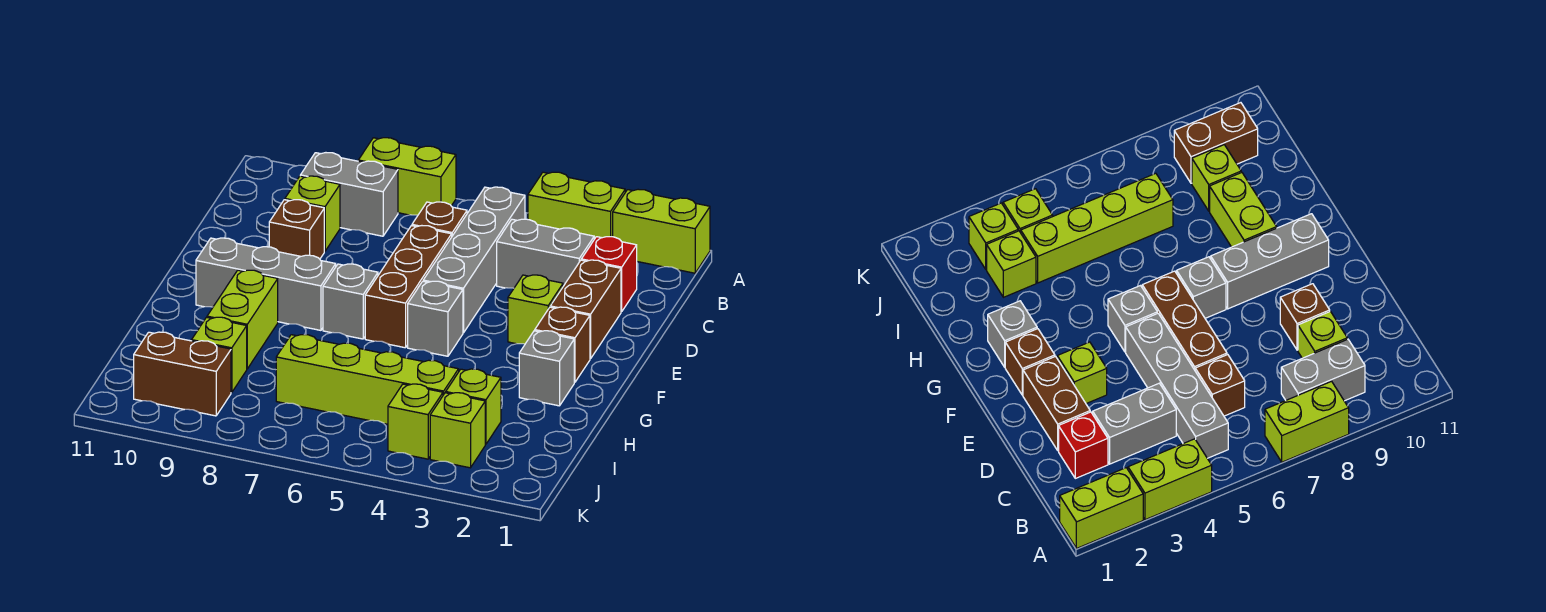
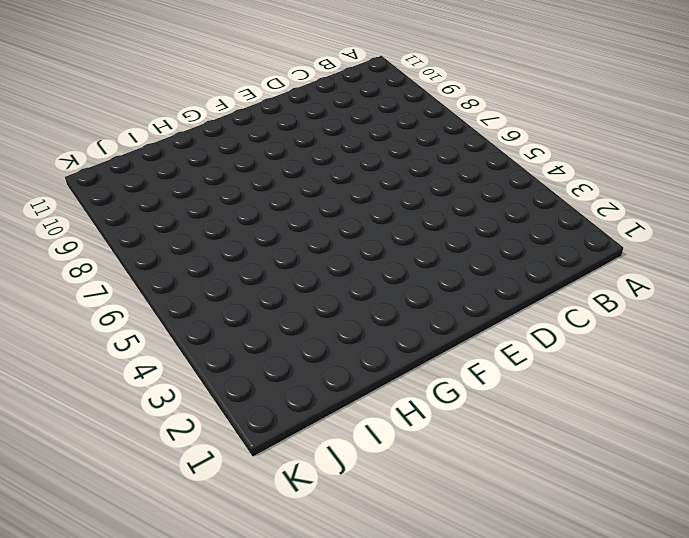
none -> lime 1x2 brick [613,189,710,273]
none -> lime 1x2 brick [528,172,625,239]
none -> lime 1x2 brick [358,138,456,215]

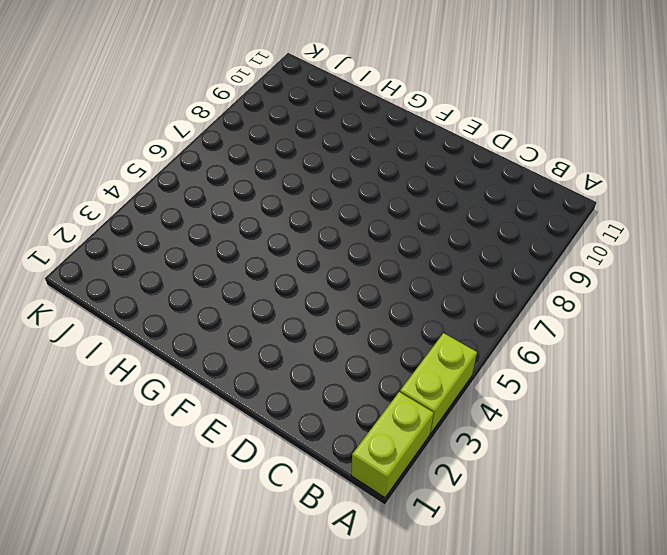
none -> lime 1x2 brick [358,138,456,215]
none -> grey 1x4 brick [423,187,525,333]
none -> grey 1x2 brick [300,153,398,236]

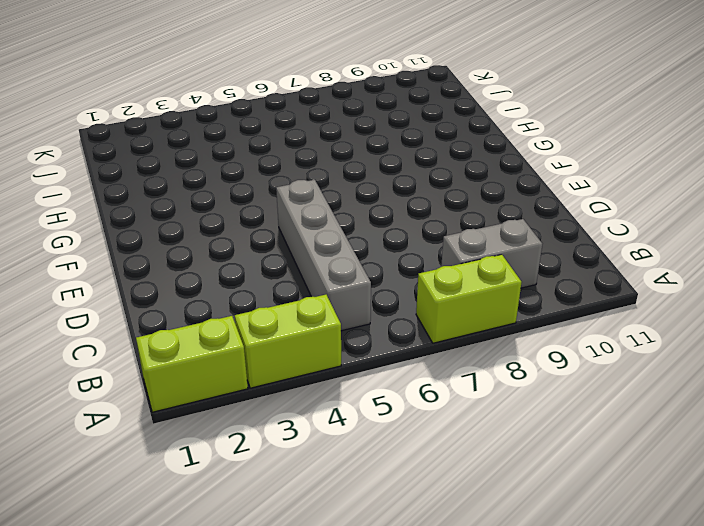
none -> red 1x1 brick [581,237,637,312]
none -> grey 1x2 brick [497,219,594,288]
none -> brown 1x1 brick [412,202,467,236]

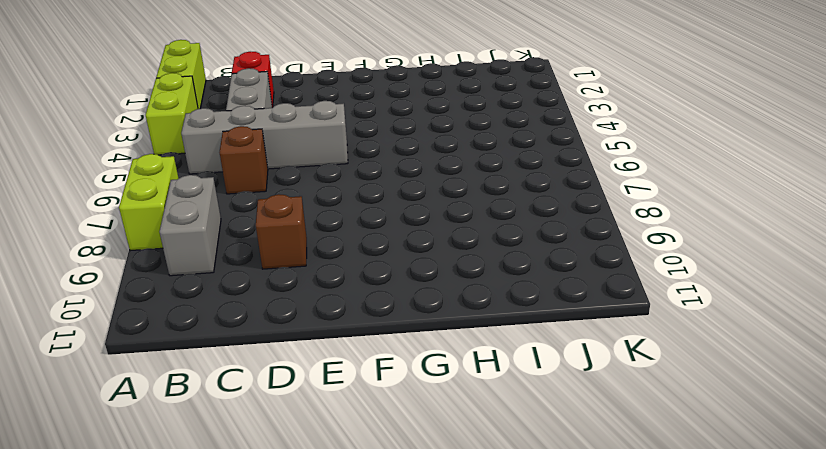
none -> lime 1x1 brick [285,176,340,251]
none -> brown 1x2 brick [550,260,621,359]
none -> brown 1x3 brick [365,226,452,348]

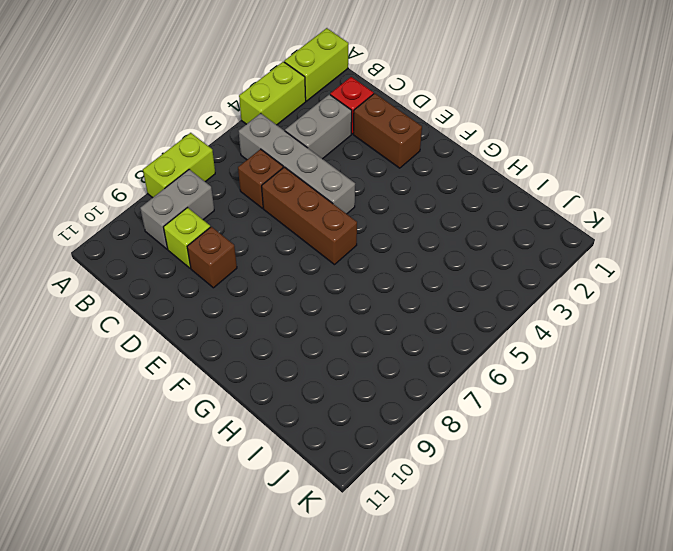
none -> lime 1x1 brick [508,275,563,344]
none -> brown 1x1 brick [535,307,590,382]
none -> grey 1x1 brick [408,281,463,356]

